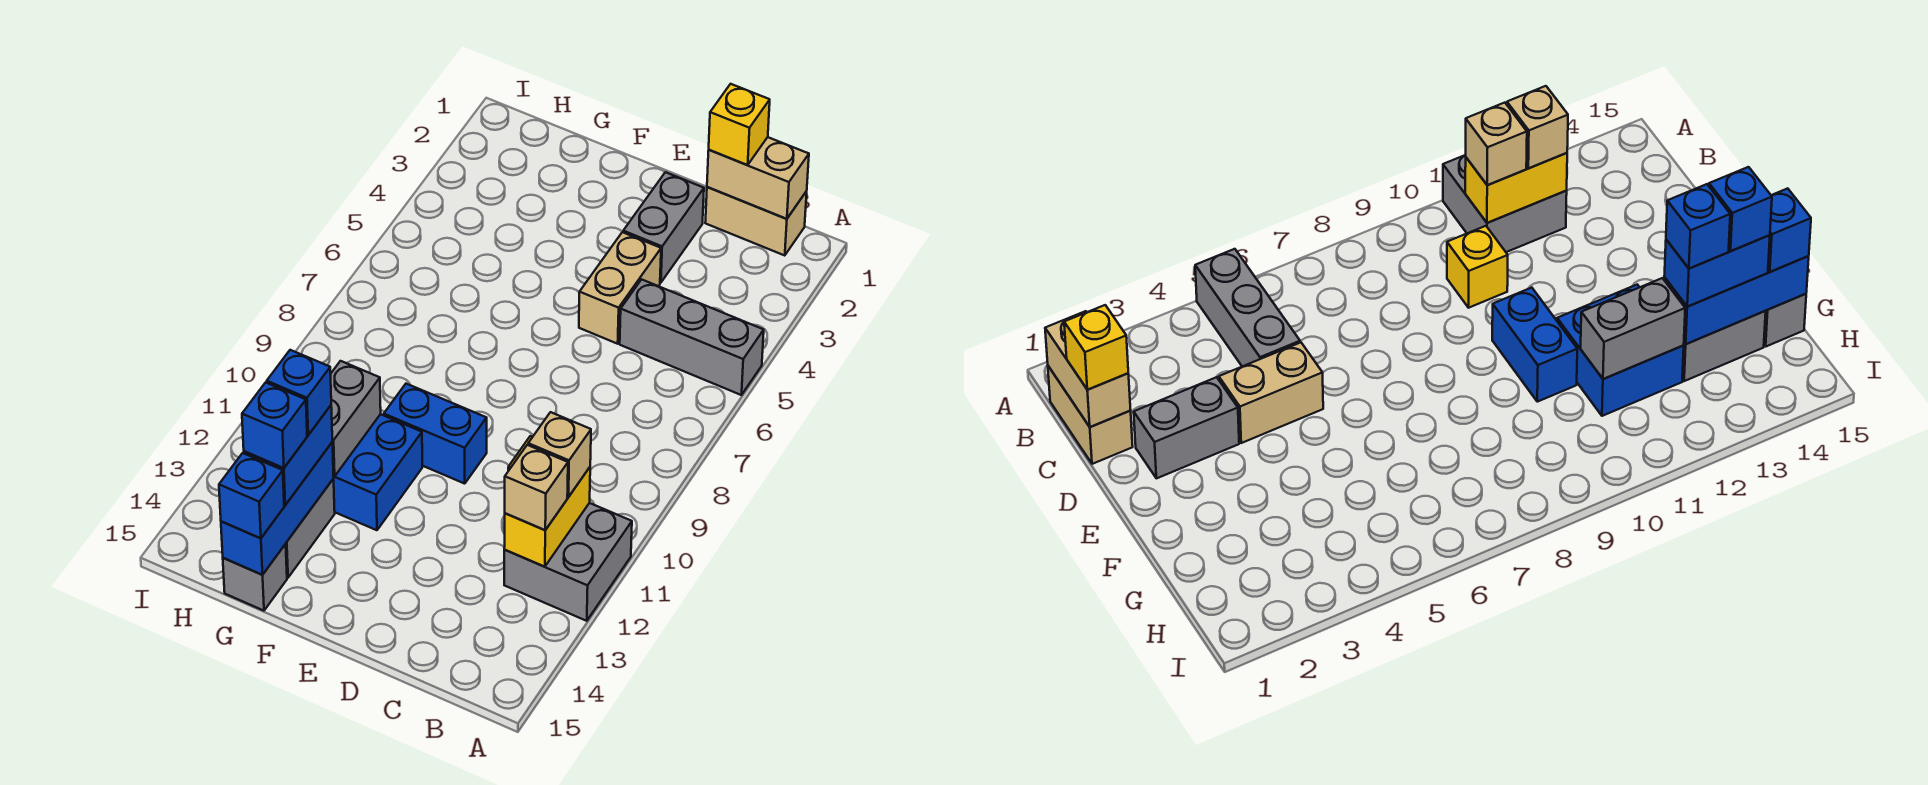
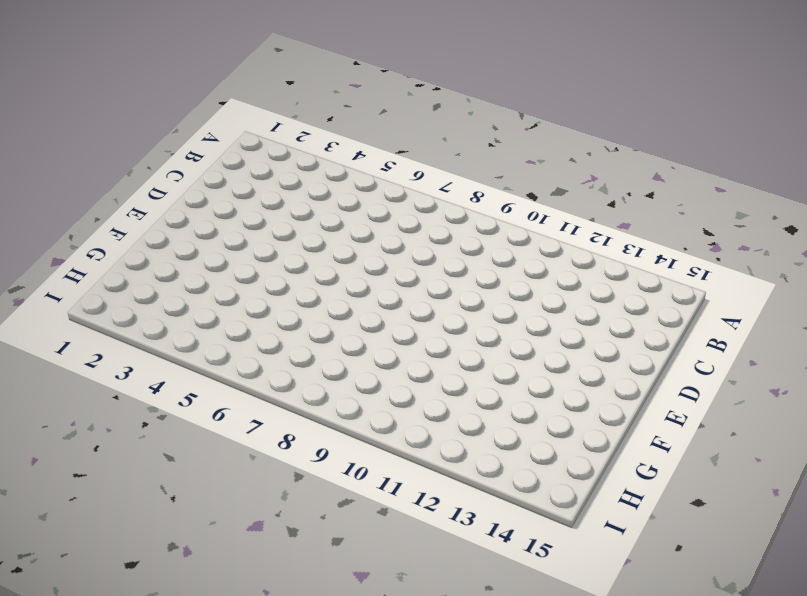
none -> grey 1x3 brick [620,279,764,395]
none -> grey 2x2 brick [504,503,632,621]
none -> tan 1x2 brick [705,187,807,255]

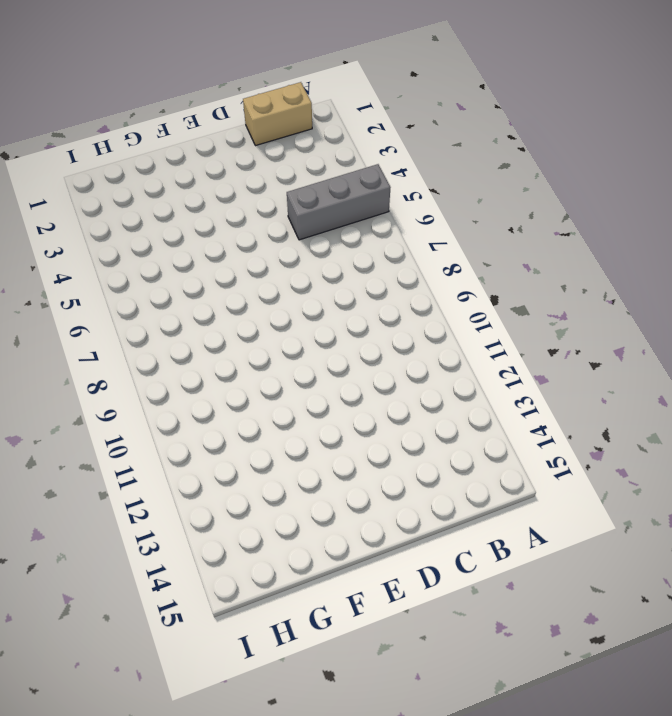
none -> grey 2x2 brick [504,503,632,621]
none -> yellow 1x1 brick [1447,226,1508,308]
none -> grey 1x2 brick [623,172,704,283]

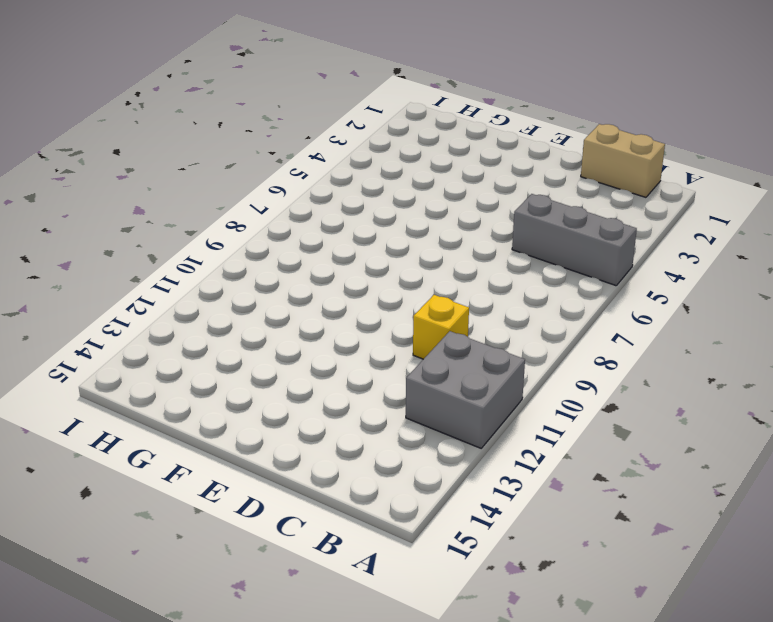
none -> grey 1x2 brick [623,172,704,283]
none -> tan 1x2 brick [579,232,661,344]
none -> blue 1x2 brick [384,384,487,484]

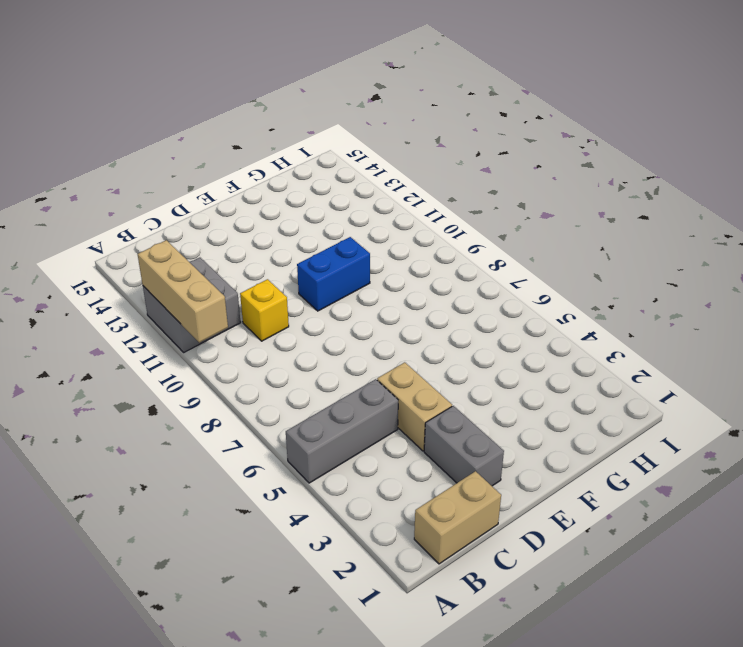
tan 1x3 brick [138,240,228,343] -> none
none -> blue 2x2 brick [333,414,422,530]
none -> grey 1x2 brick [286,479,335,578]
none -> grey 1x1 brick [223,544,287,611]

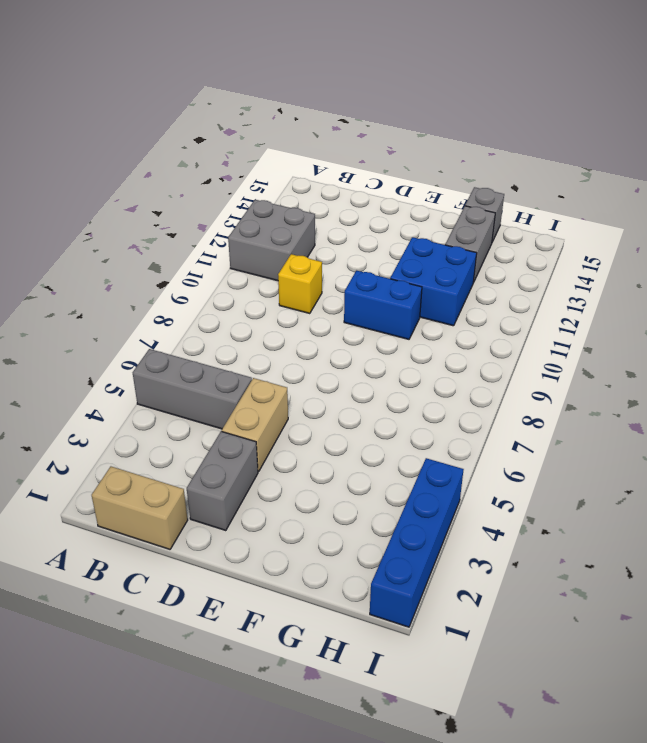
blue 1x4 brick [370,458,464,627] -> none
none -> tan 1x2 brick [707,137,809,219]
none -> yellow 1x2 brick [504,467,590,567]
none -> grey 1x2 brick [331,361,381,476]

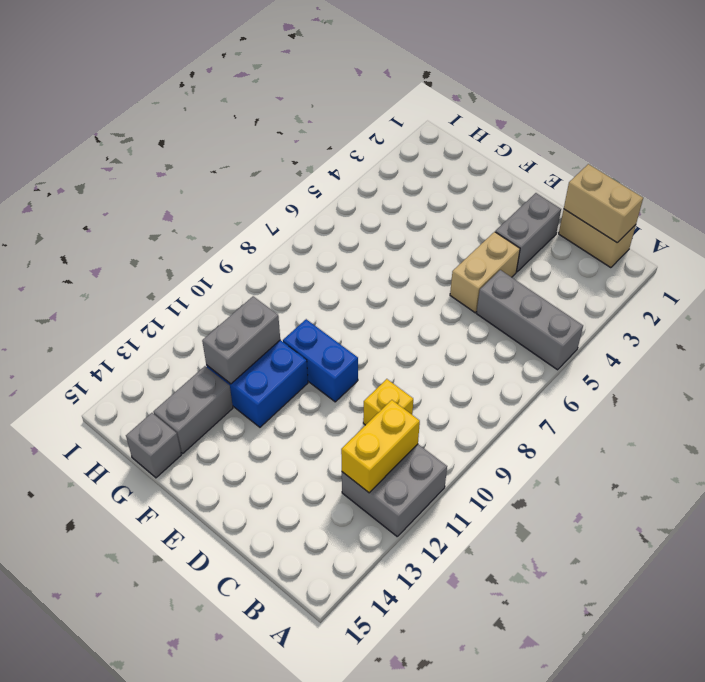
none -> blue 1x3 brick [221,442,334,575]
none -> tan 1x1 brick [528,412,591,497]
none -> tan 1x1 brick [505,445,568,530]

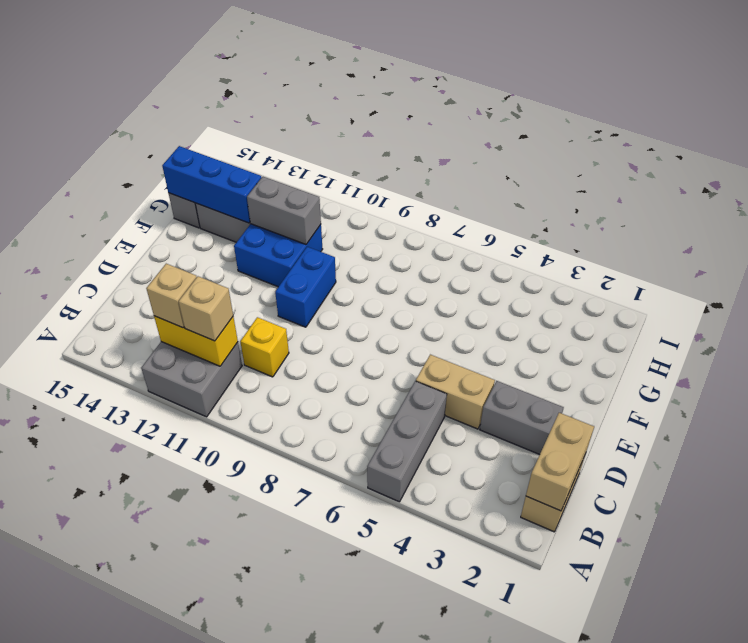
none -> yellow 1x1 brick [709,84,770,165]
none -> blue 1x2 brick [244,405,332,505]
none -> blue 1x1 brick [219,453,284,538]

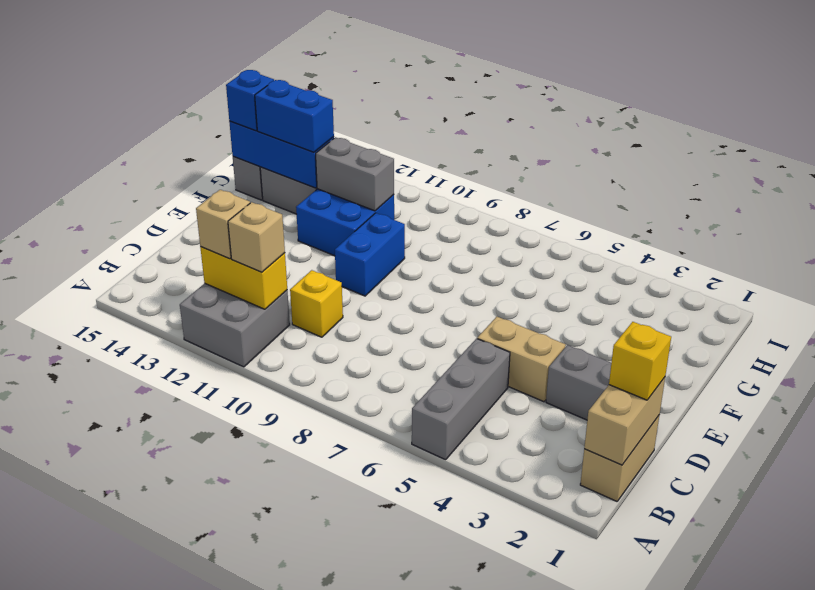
none -> blue 1x1 brick [267,350,331,435]
none -> blue 1x1 brick [242,382,307,468]

